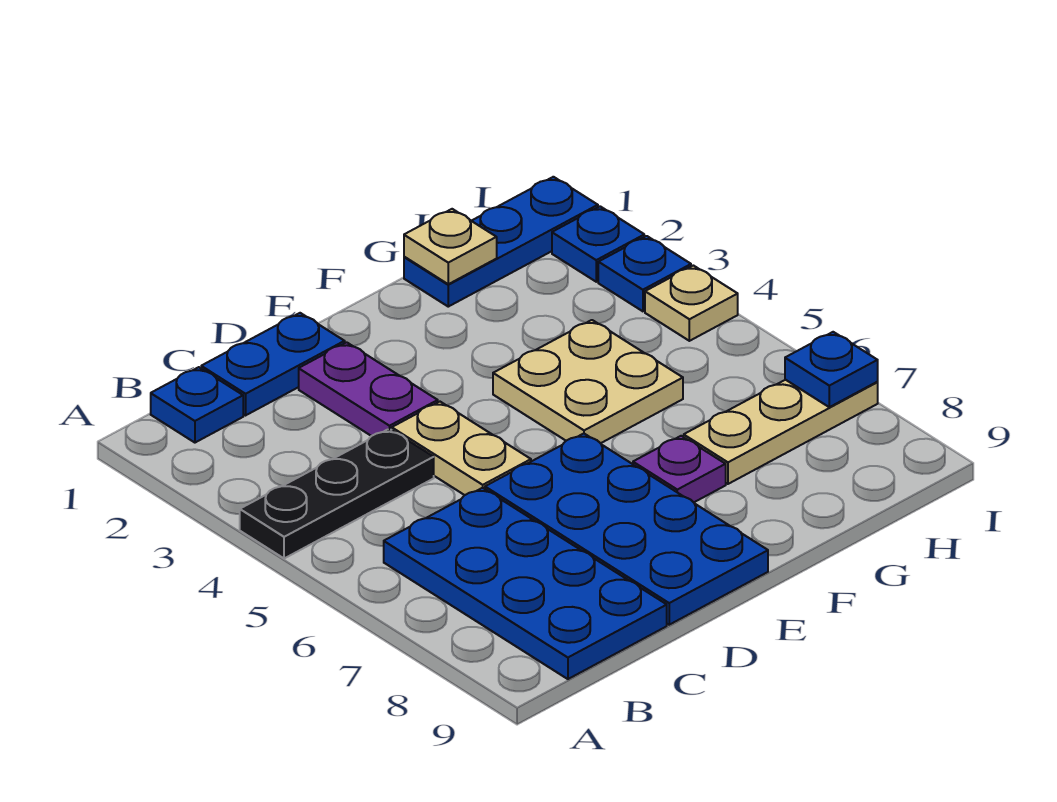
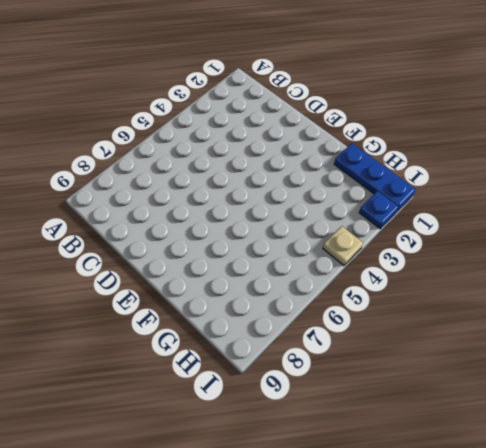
none -> black 1x3 plate [240,429,434,559]
none -> blue 1x1 plate [151,367,243,443]
none -> blue 2x4 plate [384,488,667,679]

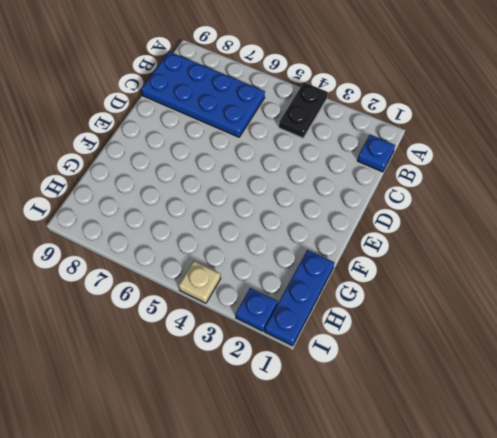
black 1x2 plate [279,82,328,138] -> black 1x3 plate [240,429,434,559]
none -> blue 1x2 plate [201,313,345,415]
none -> purple 1x2 plate [299,342,438,436]
none -> tan 1x2 plate [392,402,531,495]

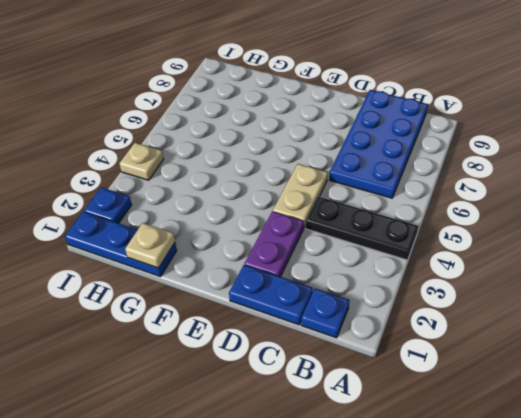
none -> blue 2x4 plate [485,434,768,625]
none -> tan 2x2 plate [493,320,683,443]
none -> purple 1x1 plate [633,436,726,502]

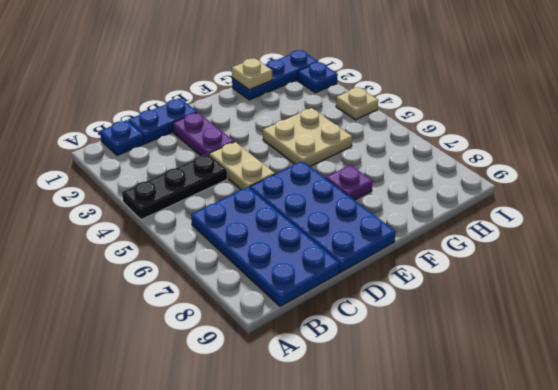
none -> tan 1x3 plate [684,380,878,484]
none -> blue 1x1 plate [598,236,691,311]
none -> blue 1x1 plate [785,332,878,407]

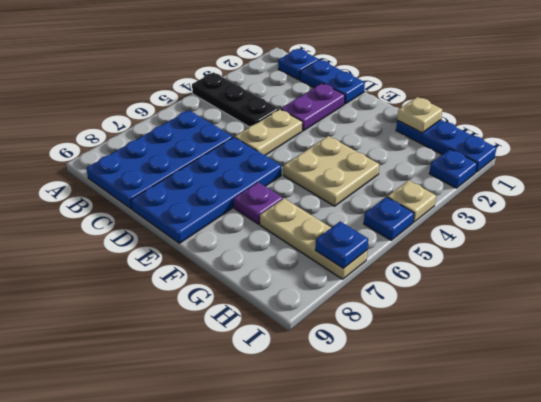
blue 1x1 plate [364,197,414,240] -> blue 1x1 plate moved to [598,236,691,311]

